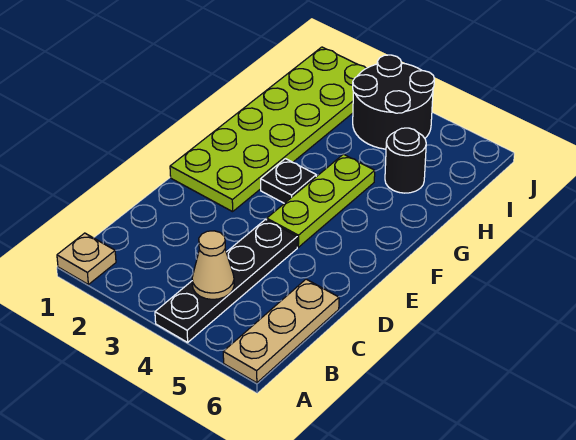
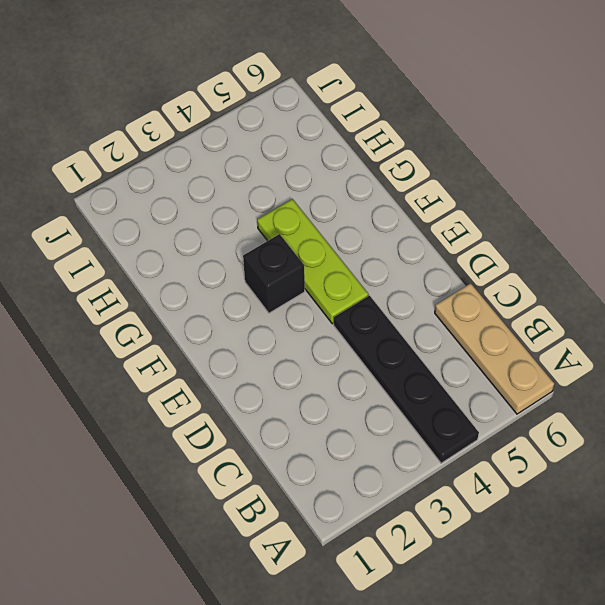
black 1x1 brick [243,234,305,313] -> black 1x1 plate [261,159,316,203]
none -> tan 1x1 plate [57,233,116,284]
none -> lime 2x6 plate [170,47,366,212]

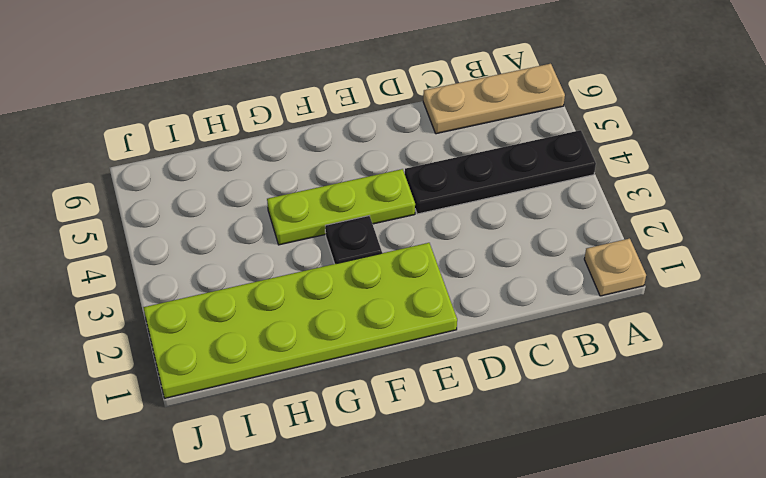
none -> black 1x1 round brick [385,128,426,193]
none -> black 2x2 round brick [353,55,434,149]

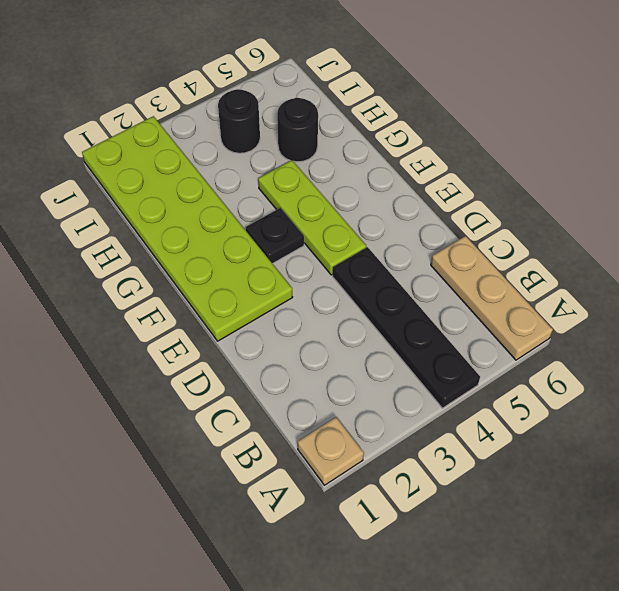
black 1x1 round brick [218,89,260,153] -> black 2x2 round brick [353,55,434,149]
none -> tan 1x1 cone [192,231,234,299]

